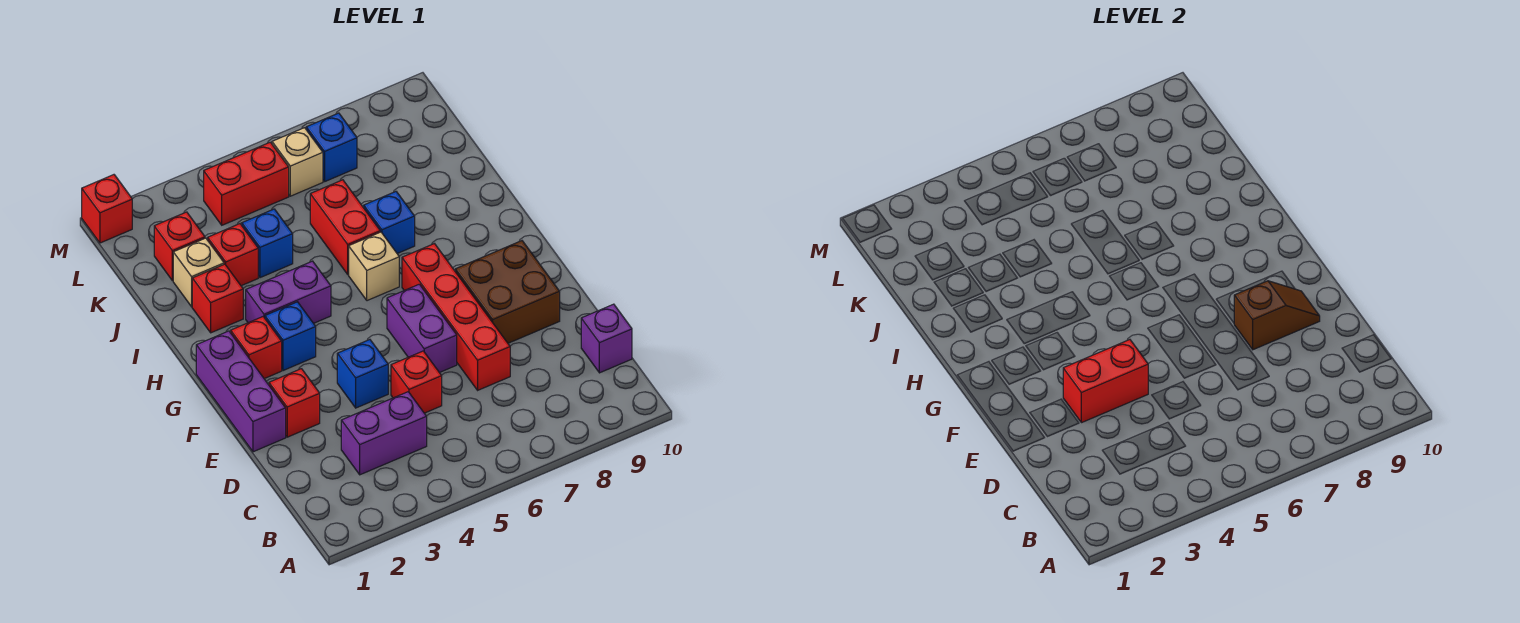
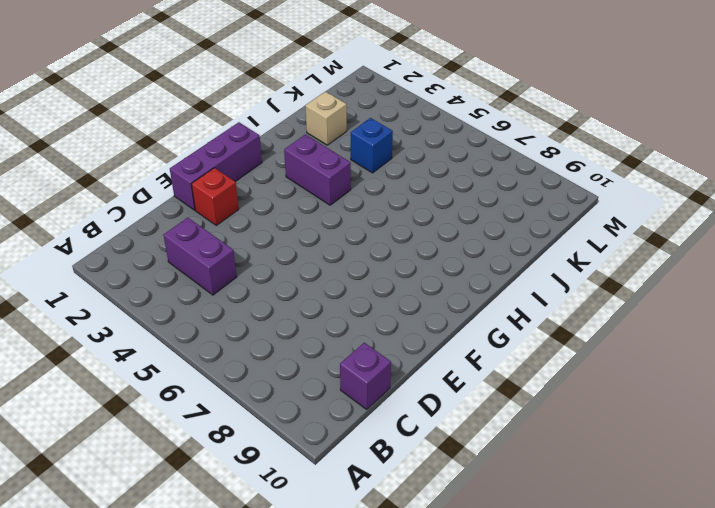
none -> red 1x1 brick [391,351,442,413]
none -> red 1x4 brick [402,244,510,390]
none -> blue 1x1 brick [337,340,388,408]

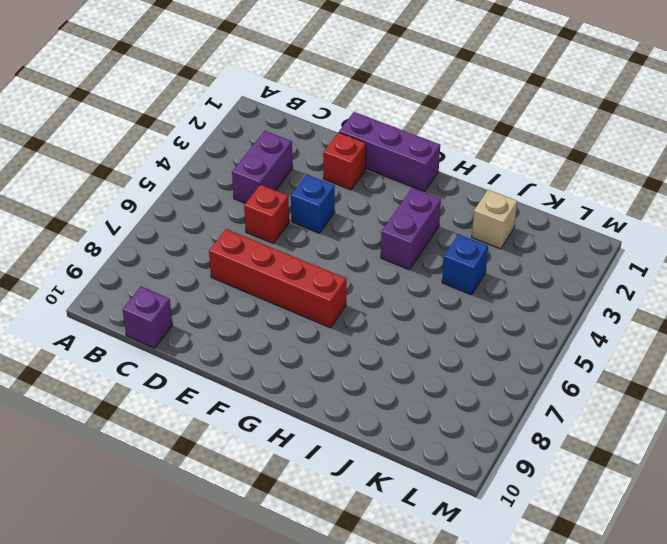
none -> purple 1x2 brick [387,284,457,373]
none -> brown 2x2 brick [455,241,560,343]
none -> red 1x1 brick [231,317,282,379]

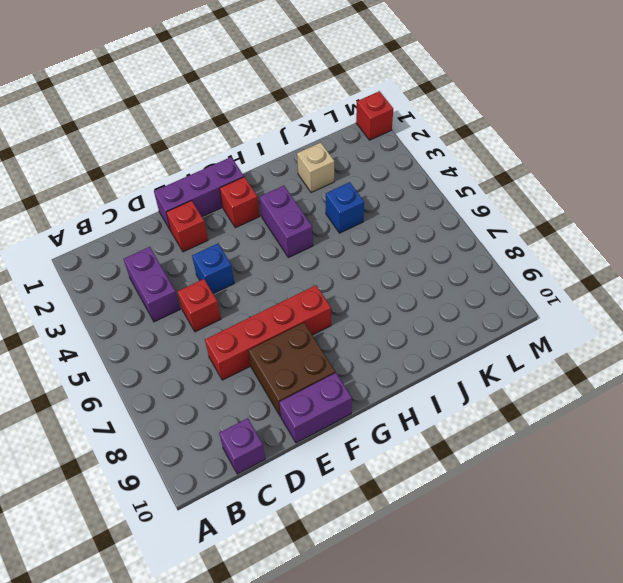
purple 1x2 brick [279,373,352,443] -> purple 1x2 brick moved to [387,284,457,373]
none -> blue 1x1 brick [265,302,316,371]
none -> tan 1x1 brick [349,232,399,301]
none -> red 1x1 brick [192,264,243,333]

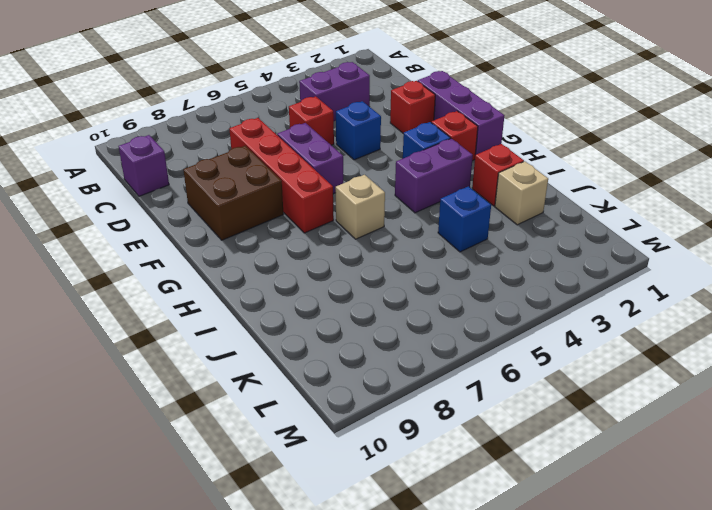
none -> red 1x2 brick [310,180,380,274]
none -> blue 1x1 brick [364,192,415,254]
none -> red 1x1 brick [208,224,258,286]

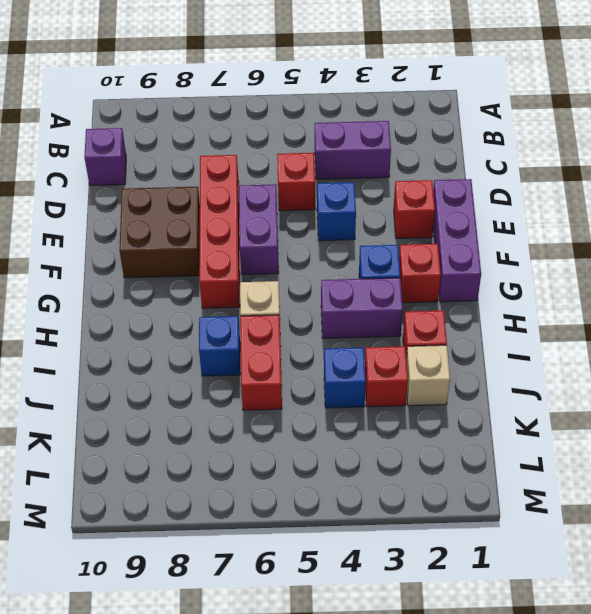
none -> red 1x1 brick [154,212,205,281]
none -> red 1x2 brick [204,142,289,225]
none -> tan 1x1 brick [272,128,323,196]

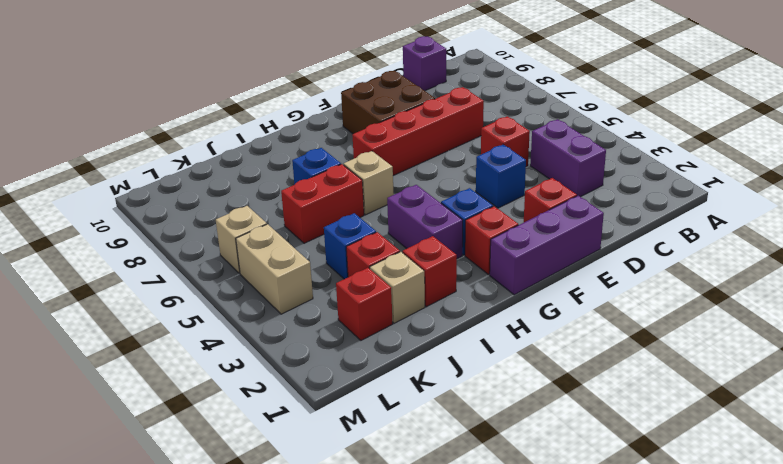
tan 1x2 brick [236,224,313,314] -> red 1x2 brick [204,142,289,225]
none -> purple 1x2 brick [387,284,457,373]
none -> blue 1x1 brick [306,113,357,181]
none -> red 1x1 brick [82,175,132,243]

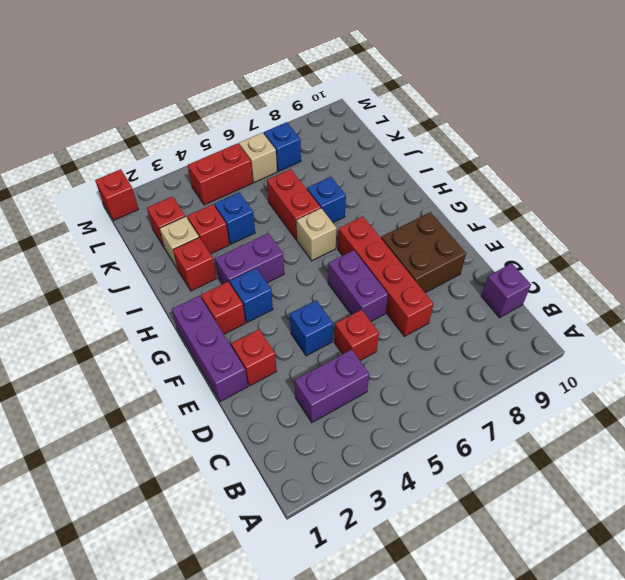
none -> red 1x2 brick [1063,340,1148,423]
none -> brown 1x2 slope [1234,281,1320,350]

